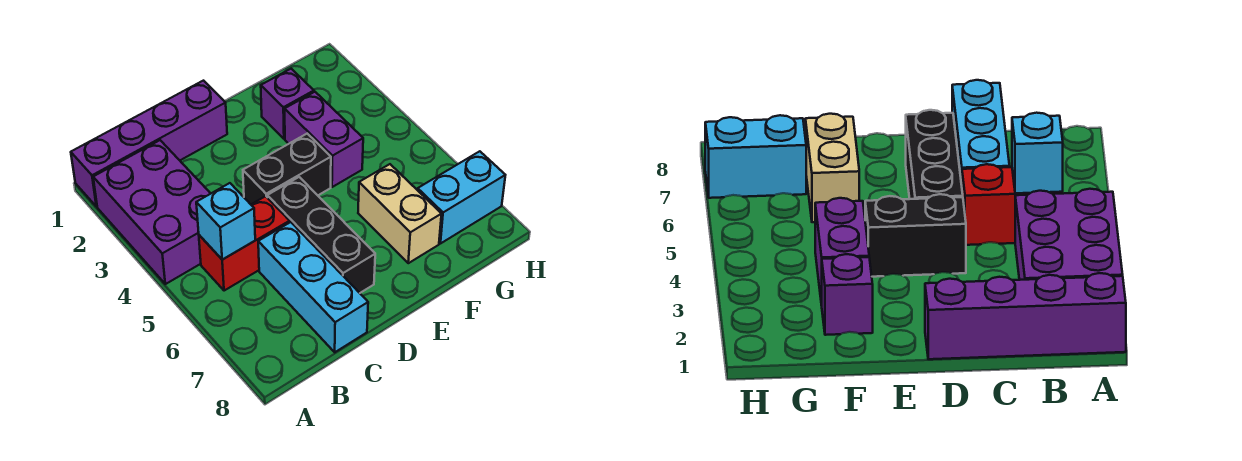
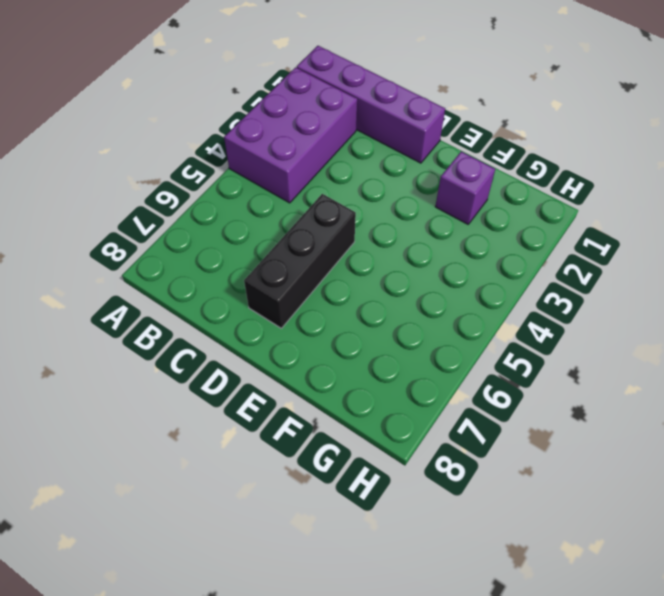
none -> red 1x2 brick [199,196,290,291]
none -> cyan 1x3 brick [258,222,368,352]

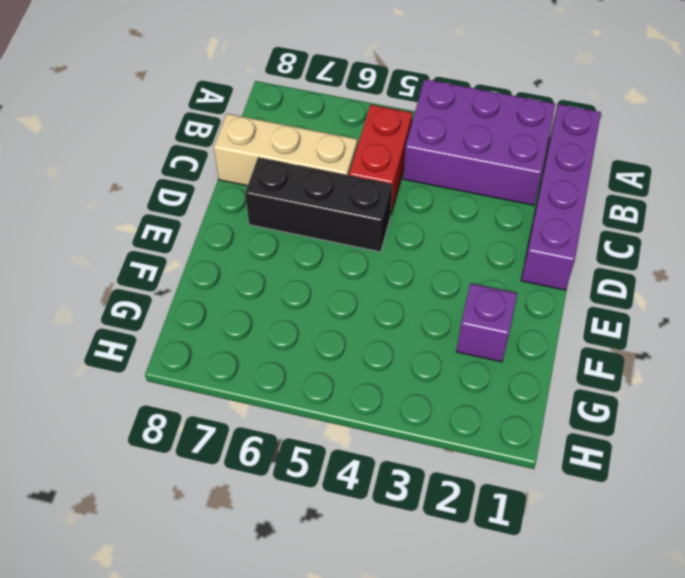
tan 1x3 brick [214,114,357,186] -> cyan 1x3 brick [258,222,368,352]
none -> black 1x2 brick [243,134,331,204]
none -> purple 1x2 brick [285,92,363,187]

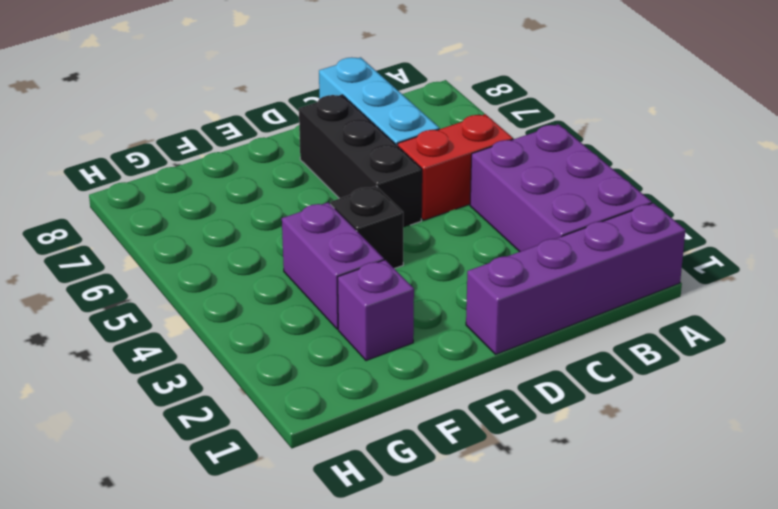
black 1x1 brick [331,186,403,269] -> black 1x2 brick [243,134,331,204]
none -> tan 1x2 brick [358,164,441,263]
none -> cyan 1x2 brick [418,151,505,244]

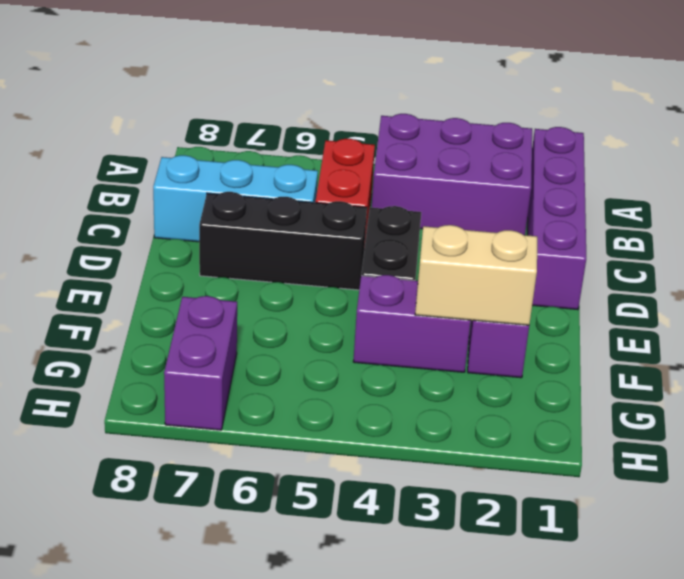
tan 1x2 brick [415,225,537,325] -> tan 1x2 brick moved to [358,164,441,263]
purple 1x2 brick [164,296,237,430] -> cyan 1x2 brick [418,151,505,244]
none -> cyan 1x1 brick [196,183,255,260]

